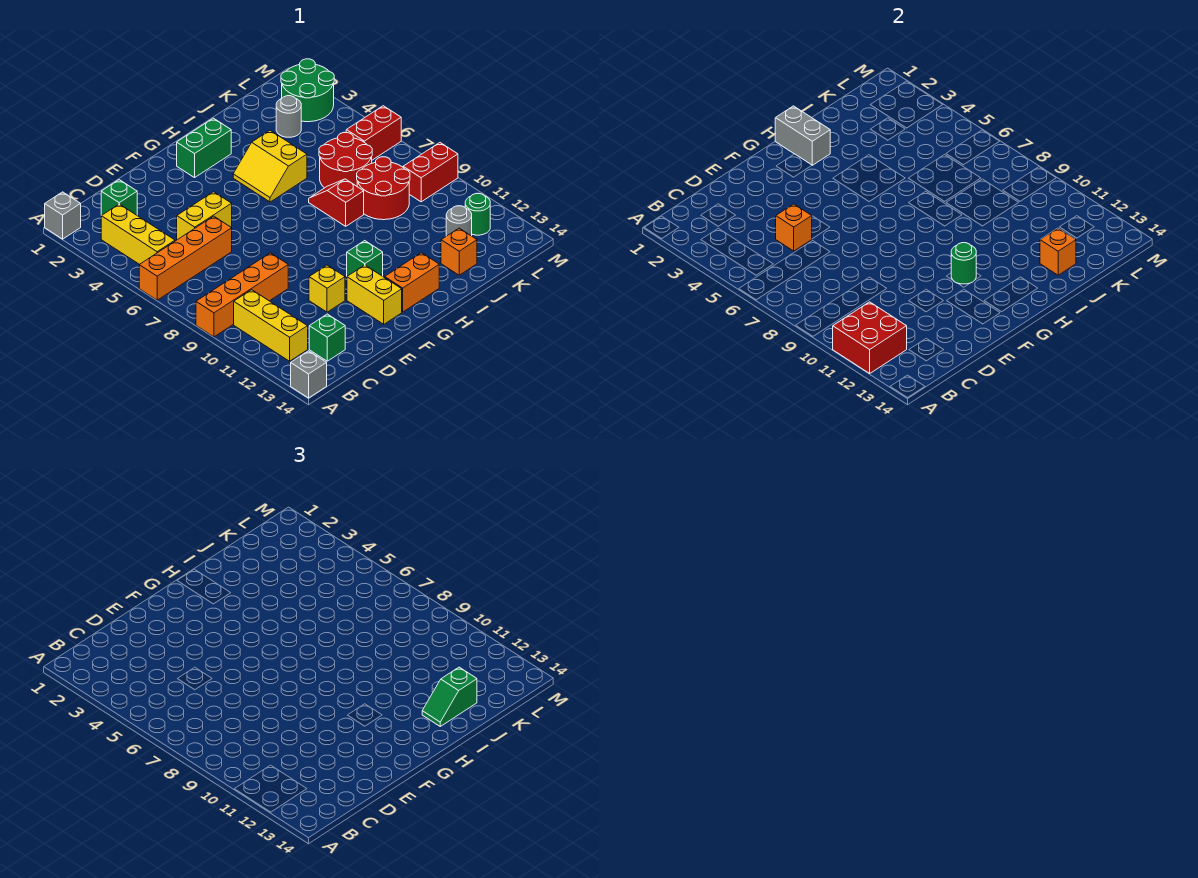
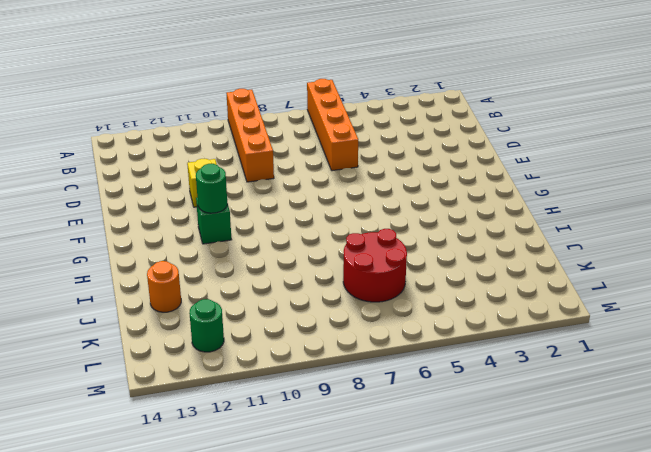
orange 1x1 round brick [147,261,181,312] -> orange 1x1 brick [441,228,477,275]
none -> grey 1x1 brick [45,192,81,239]
none -> grey 1x1 brick [291,351,327,398]
none -> yellow 1x3 brick [101,204,175,264]
none -> yellow 1x3 brick [234,290,308,361]

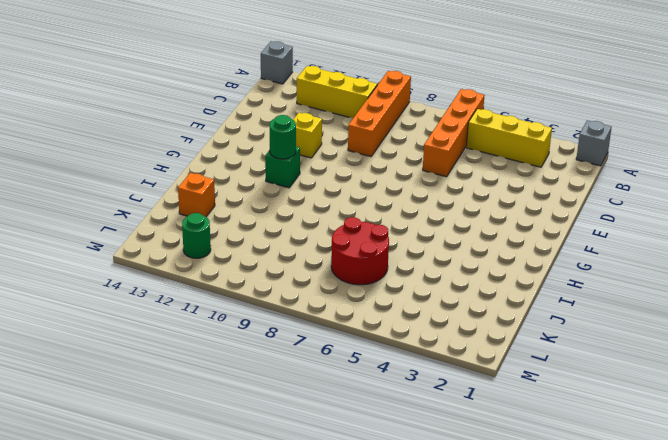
none -> green 1x1 brick [101,180,137,215]
none -> green 1x1 brick [309,314,345,361]
none -> yellow 1x2 brick [177,192,232,240]
none -> yellow 1x2 brick [347,265,402,324]

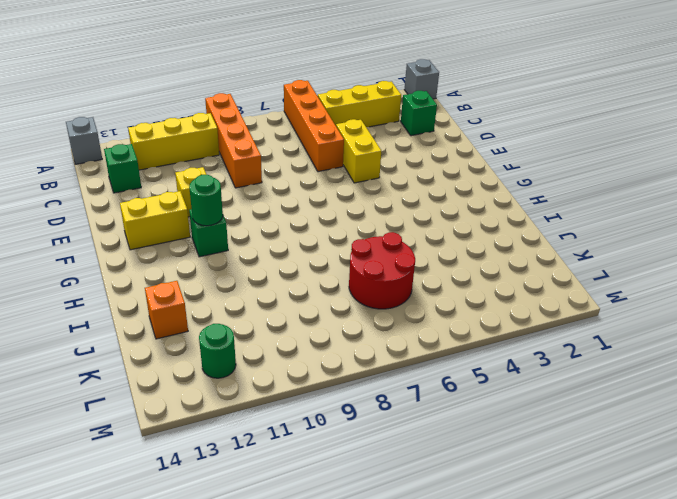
none -> green 1x2 brick [177,118,231,178]
none -> orange 1x2 brick [385,253,439,312]
none -> yellow 2x2 slope [233,131,307,202]
none -> red 1x2 slope [309,179,364,226]

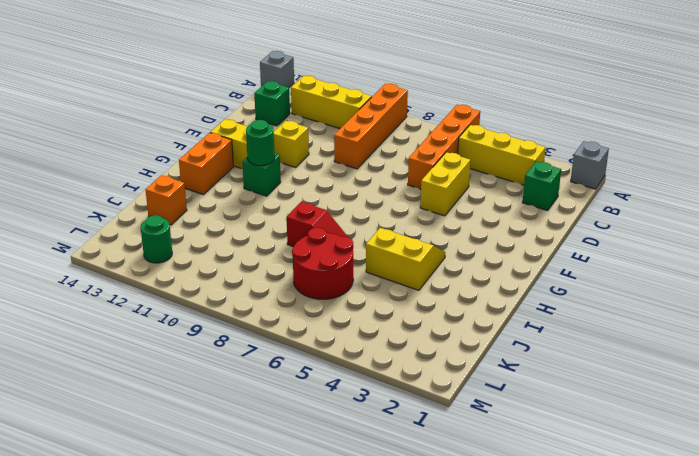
none -> green 1x2 brick [177,118,231,178]
none -> red 2x2 round brick [357,157,410,220]
none -> grey 1x1 round brick [276,96,301,137]
none -> grey 1x1 round brick [446,206,472,236]

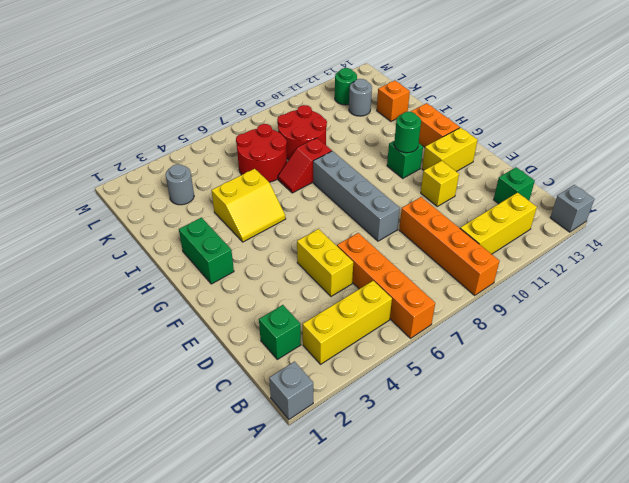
grey 1x4 brick [313,151,400,241] -> none
none -> green 2x2 round brick [281,59,334,122]
none -> red 1x2 brick [346,106,401,160]
none -> red 1x2 brick [403,143,458,202]
none -> red 2x2 brick [833,302,907,373]

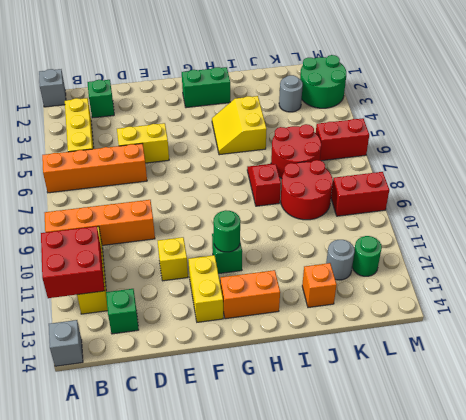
none -> orange 1x1 brick [776,204,812,251]
none -> grey 1x2 brick [775,106,830,165]
none -> orange 1x1 brick [1040,228,1076,275]
none -> green 1x2 slope [422,667,477,726]

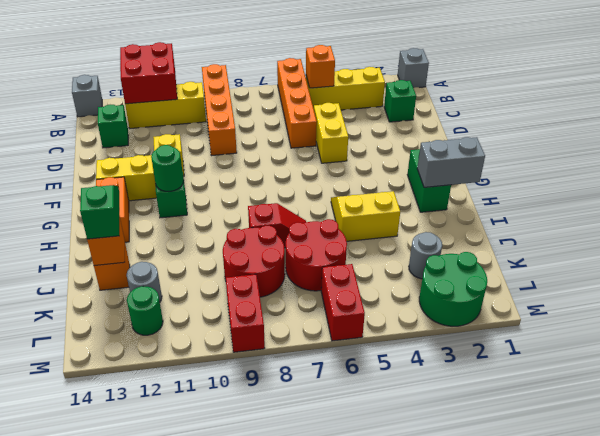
orange 1x1 brick [306,45,335,88] -> orange 1x1 brick moved to [776,204,812,251]

